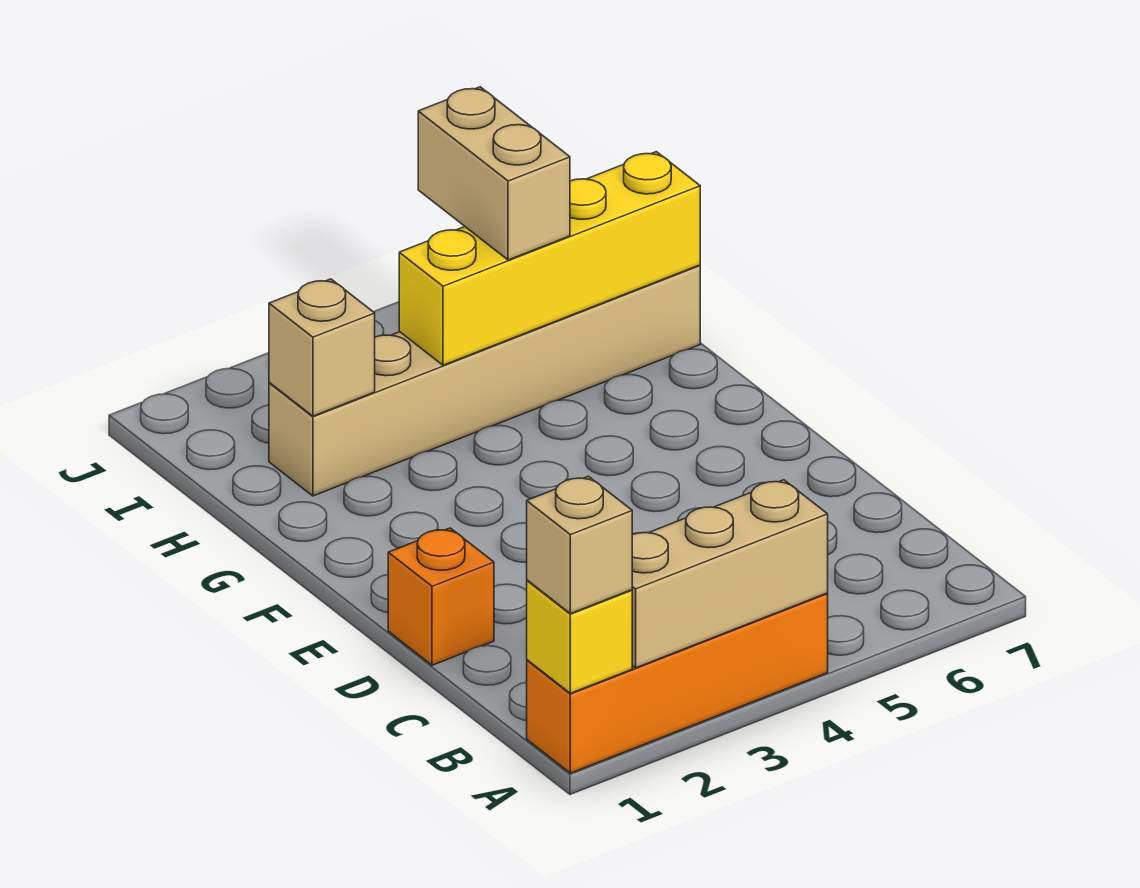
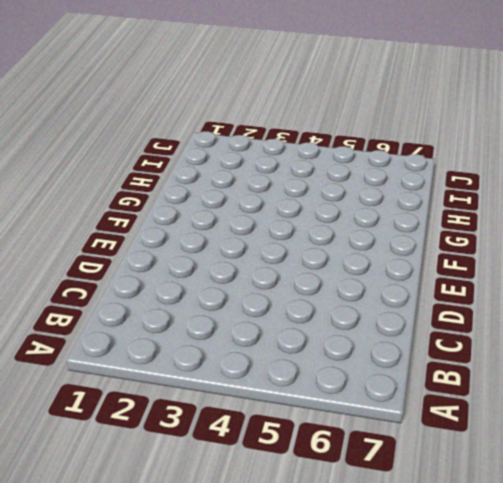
none -> orange 1x4 brick [527,593,828,773]
none -> orange 1x1 brick [388,528,494,665]

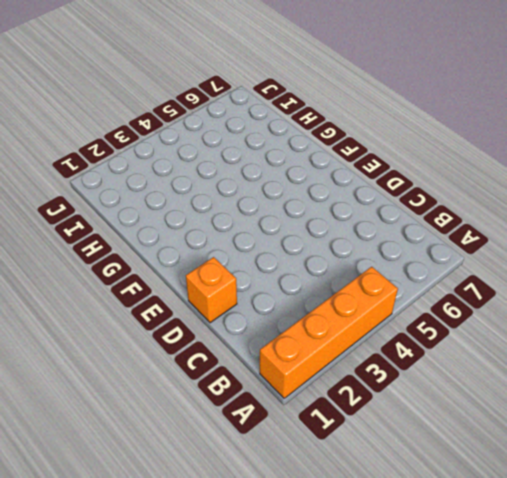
none -> tan 1x6 brick [269,265,700,496]
none -> yellow 1x1 brick [527,580,632,693]

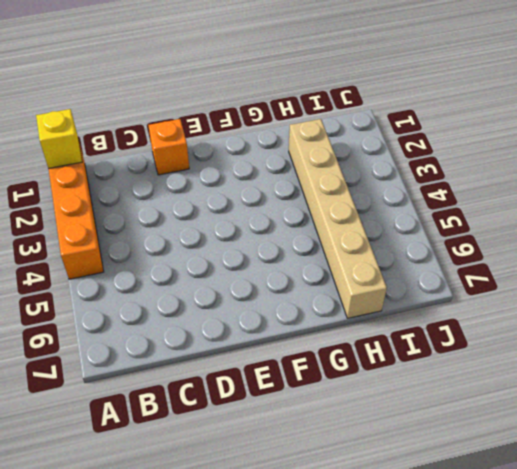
none -> tan 1x3 brick [632,480,828,668]
none -> tan 1x1 brick [269,279,375,416]

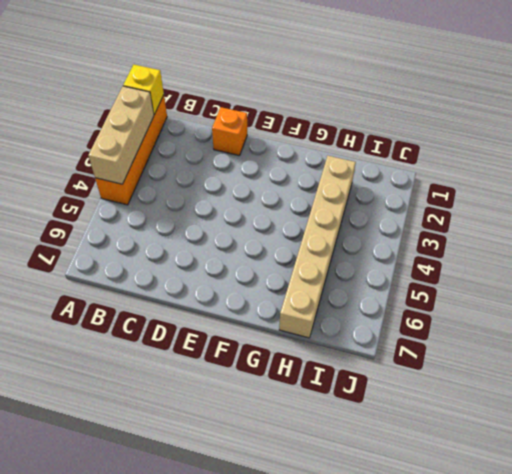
none -> tan 1x1 brick [269,279,375,416]
none -> yellow 1x4 brick [399,152,700,365]

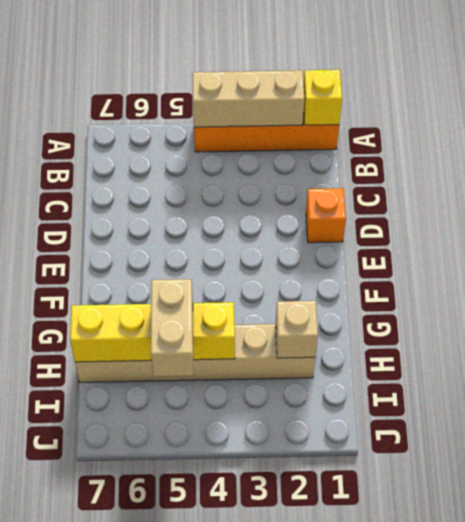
none -> tan 1x1 brick [527,476,632,614]

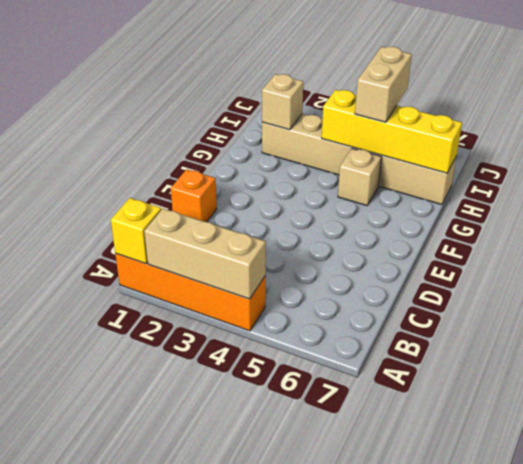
tan 1x1 brick [338,148,382,206] -> tan 1x1 brick moved to [527,476,632,614]

